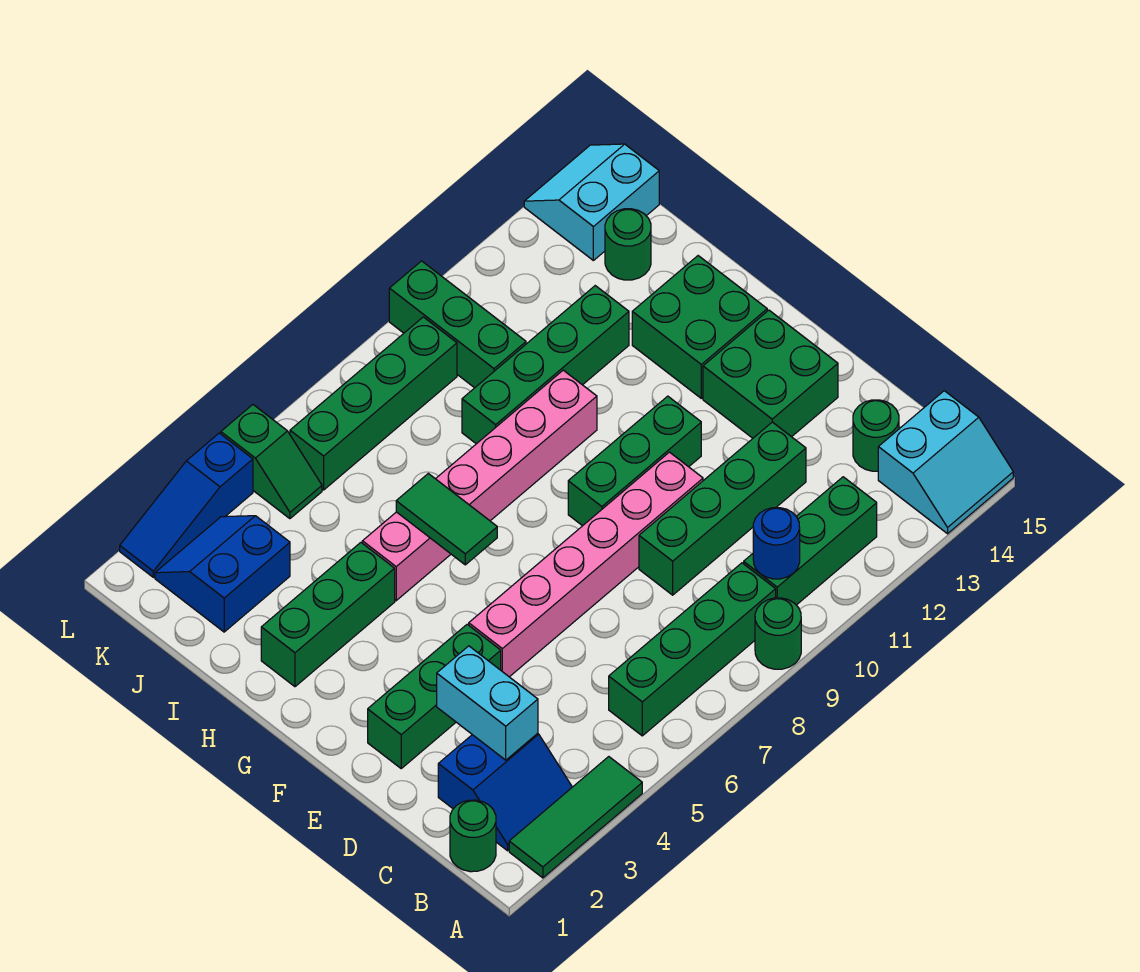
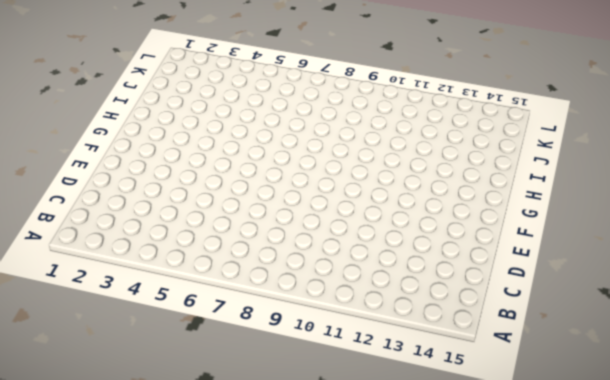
none -> green 1x3 tile [509,757,642,878]
none -> green 1x1 round brick [755,598,801,669]
none -> cyan 2x2 slope [878,391,1013,534]

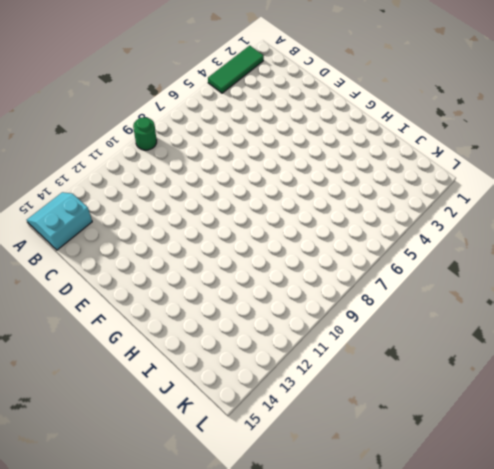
none -> green 1x1 round brick [450,800,496,872]
none -> blue 2x2 slope [438,733,572,851]
none -> green 1x4 brick [609,563,776,736]

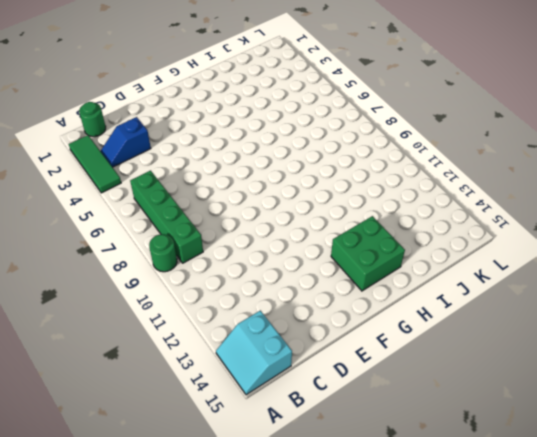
blue 1x2 slope [101,117,151,167] -> blue 2x2 slope [438,733,572,851]
none -> green 1x3 brick [744,477,877,605]
none -> green 1x1 round brick [853,400,899,471]
none -> green 1x4 brick [639,422,806,595]

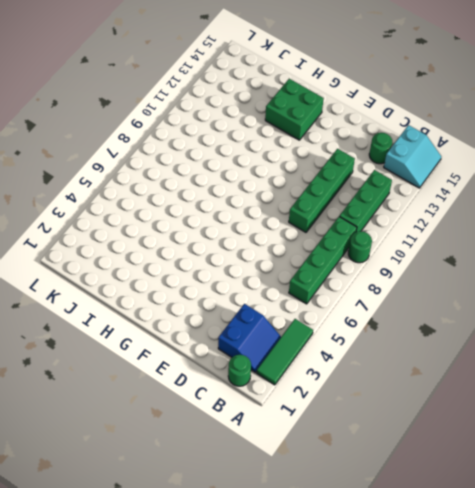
none -> green 1x3 brick [368,624,501,768]
none -> pink 1x6 brick [469,452,703,677]
none -> green 2x2 brick [703,310,838,438]

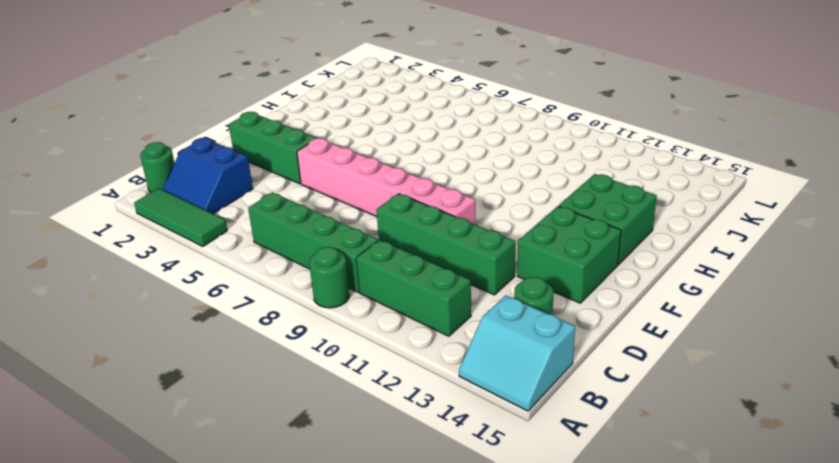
none -> green 1x3 brick [568,396,701,526]
none -> green 1x3 brick [261,543,395,687]
none -> pink 1x6 brick [362,370,597,601]

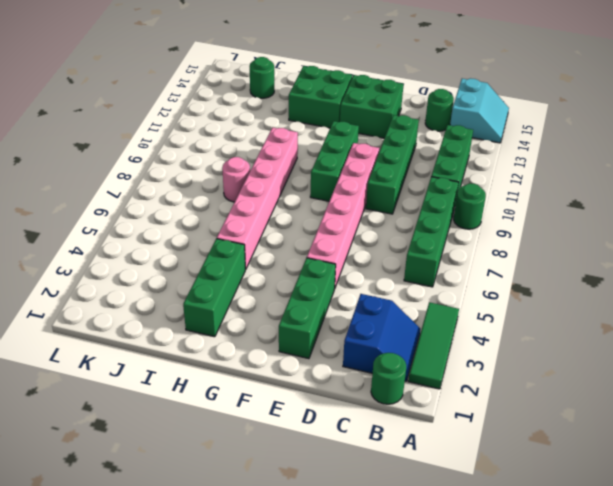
pink 1x1 round brick [222,157,250,202] -> none
none -> green 1x4 brick [462,286,629,444]
none -> blue 2x2 slope [155,516,290,632]
none -> green 1x3 brick [389,261,526,388]

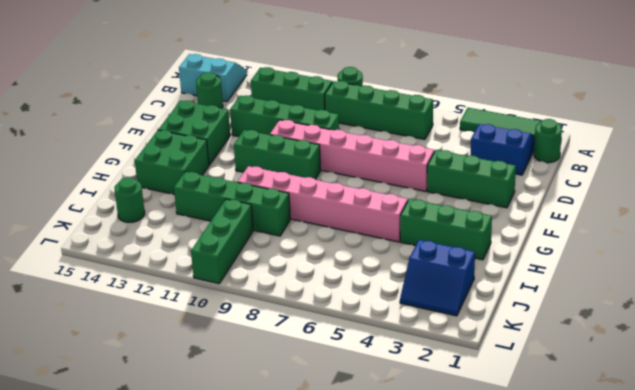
none -> green 1x2 slope [221,405,322,519]
none -> green 1x4 brick [290,317,457,490]
none -> cyan 2x2 slope [524,144,659,260]

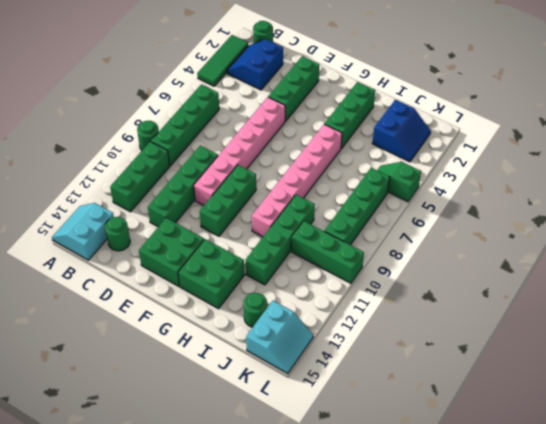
none -> blue 1x3 slope [120,433,253,577]
none -> blue 1x1 round brick [753,508,800,579]
none -> cyan 1x2 brick [437,646,538,760]

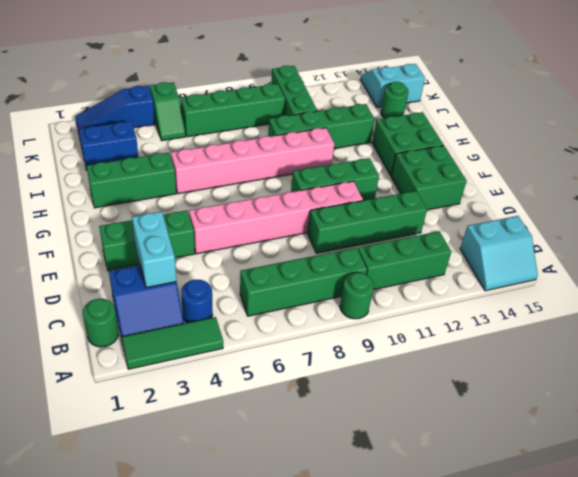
blue 1x1 round brick [181,280,213,323] -> blue 1x1 round brick moved to [753,508,800,579]
none -> green 1x1 round brick [853,400,899,471]
none -> green 1x2 tile [396,473,497,565]

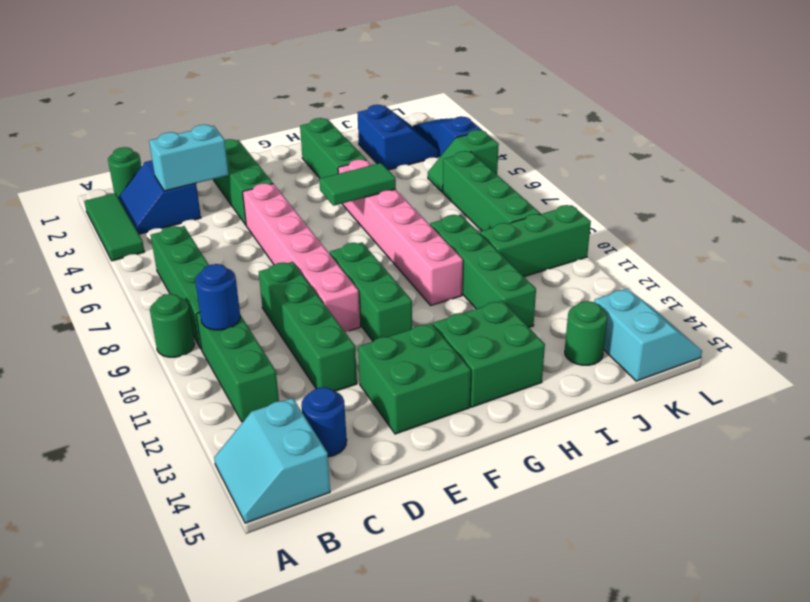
blue 1x1 round brick [301,387,347,457] -> green 1x1 round brick [853,400,899,471]

